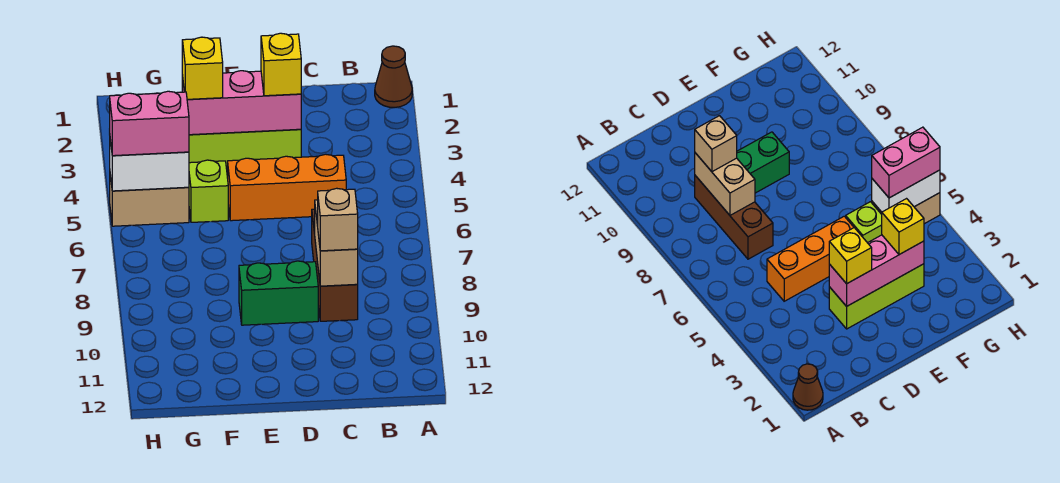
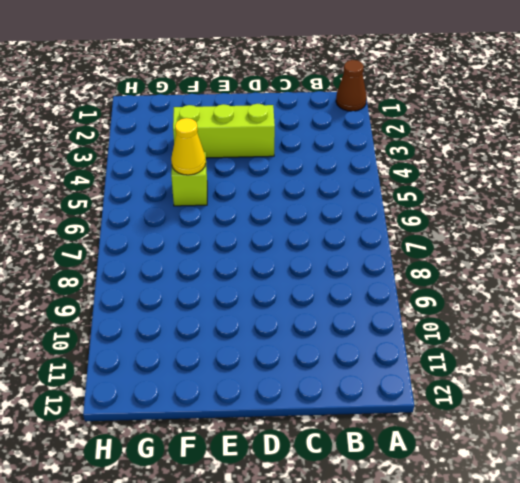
yellow 1x1 cone [171,118,206,175] -> none
none -> orange 1x3 brick [228,154,346,221]
none -> brown 1x3 brick [312,209,358,321]
none -> green 1x2 brick [239,261,318,325]

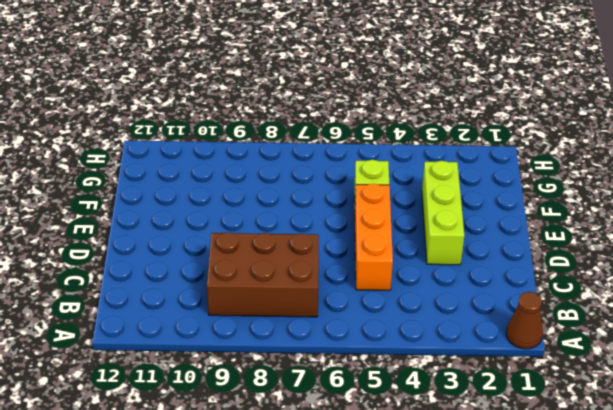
brown 2x3 brick [207,233,319,317] -> brown 1x3 brick [312,209,358,321]
none -> green 1x2 brick [239,261,318,325]
none -> tan 1x2 brick [110,175,189,226]
none -> tan 1x2 brick [315,200,358,286]

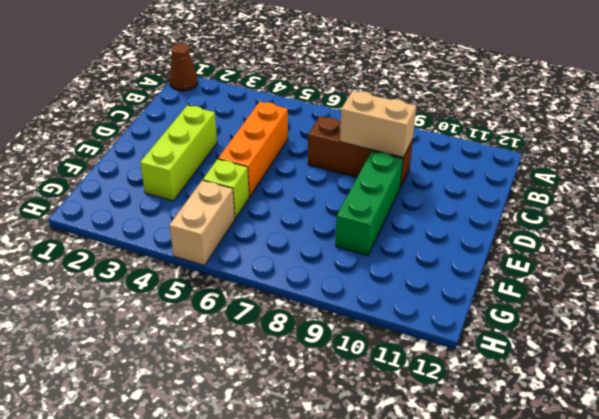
green 1x3 brick [336,151,403,256] -> green 1x2 brick [239,261,318,325]
none -> pink 1x3 brick [182,71,301,135]
none -> white 1x2 brick [110,140,189,191]
none -> tan 1x1 brick [318,188,358,251]

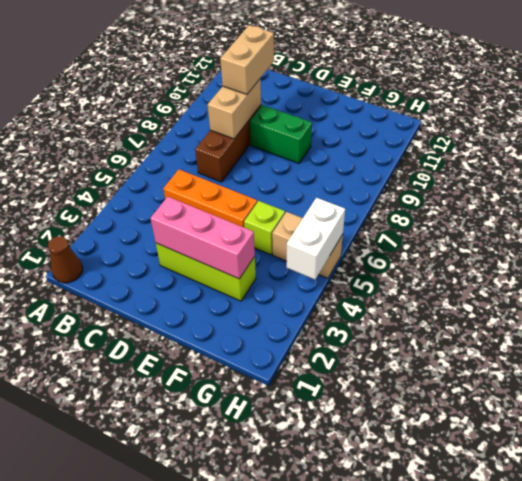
tan 1x2 brick [220,25,274,94] -> tan 1x1 brick [318,188,358,251]
white 1x2 brick [287,198,345,279] -> white 1x2 brick turned to [110,140,189,191]
none -> yellow 1x1 brick [261,33,301,96]
none -> yellow 1x1 brick [182,37,223,99]
none -> pink 1x2 brick [109,91,189,156]

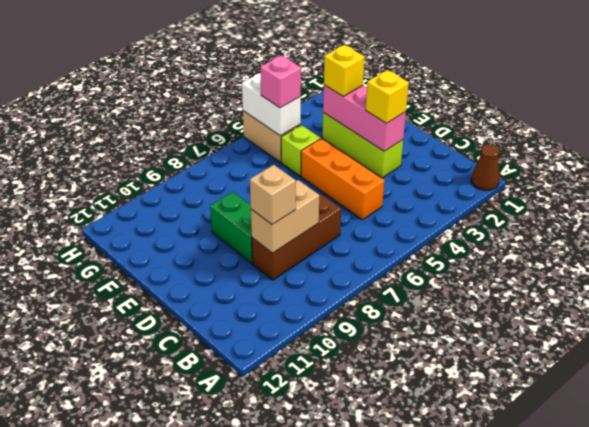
pink 1x1 brick [260,56,301,108] -> pink 1x2 brick [109,91,189,156]

